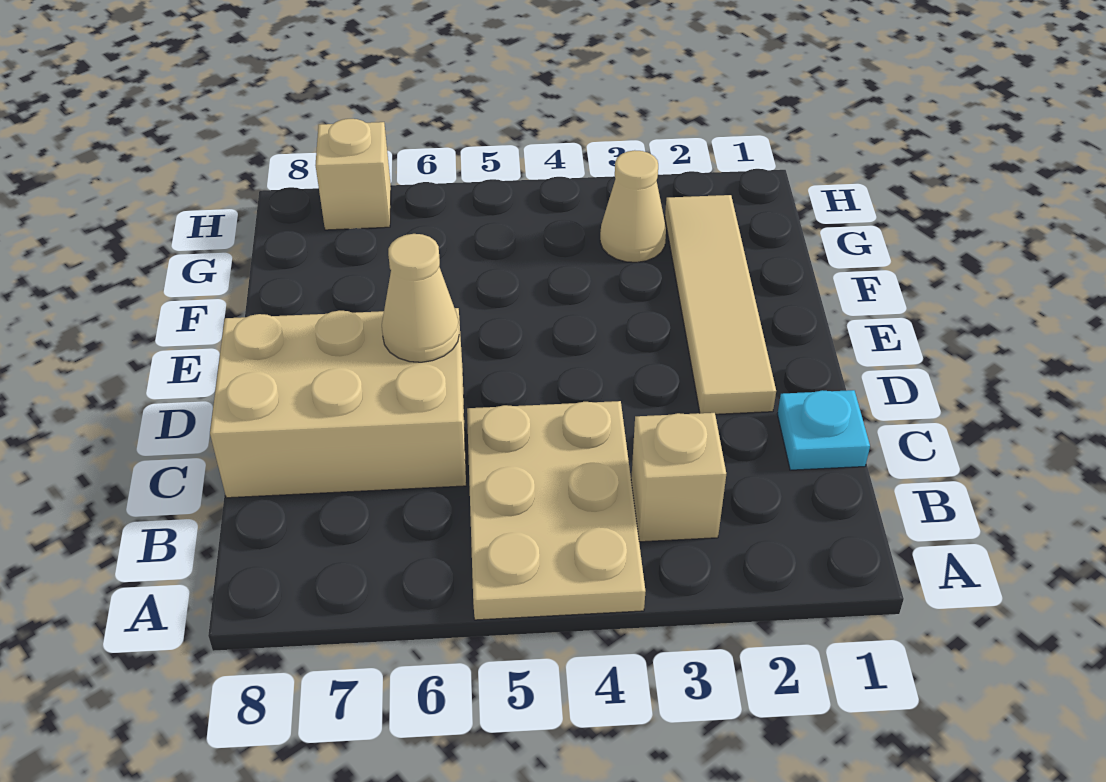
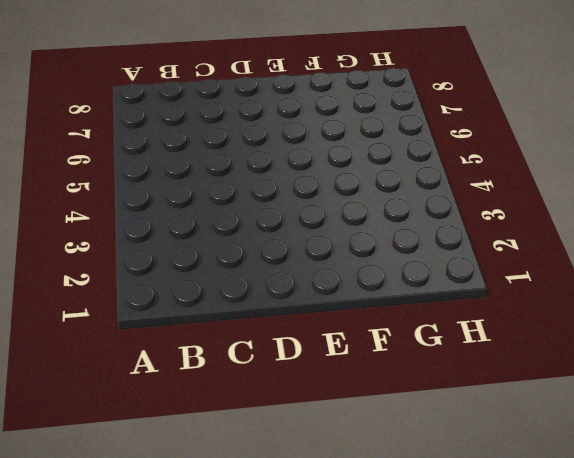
none -> tan 2x3 plate [467,401,645,620]
none -> tan 1x1 brick [631,413,726,542]

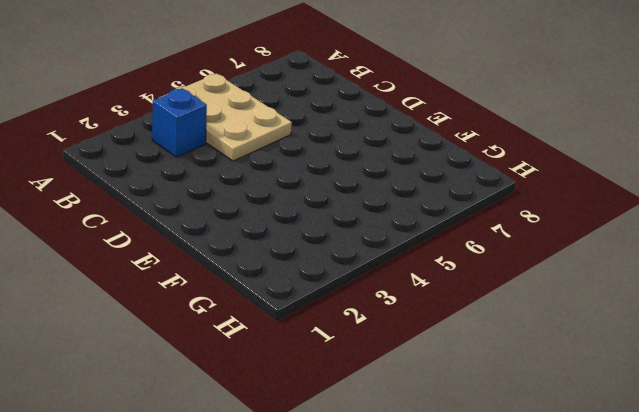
blue 1x1 brick [152,88,207,157] -> tan 1x1 brick [631,413,726,542]
none -> cyan 1x1 plate [777,390,870,470]
none -> tan 2x3 brick [210,308,466,498]

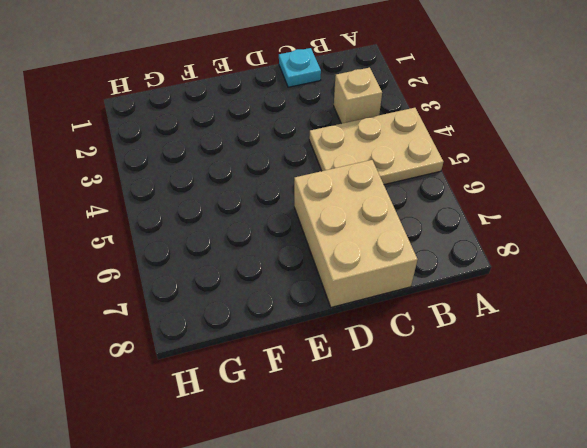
none -> tan 1x4 tile [665,195,776,414]
none -> tan 1x1 cone [600,150,666,262]

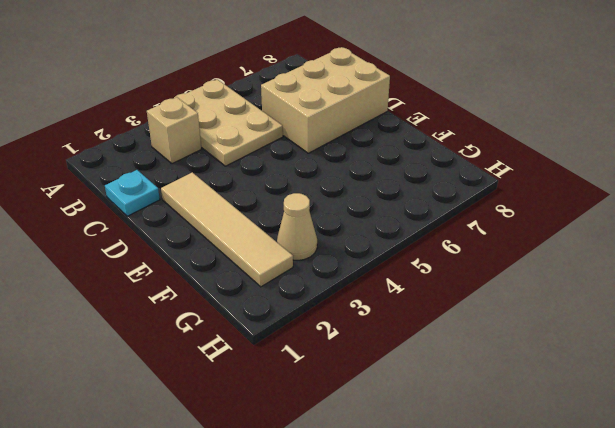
none -> tan 1x1 brick [316,119,391,230]
none -> tan 1x1 cone [382,234,459,362]

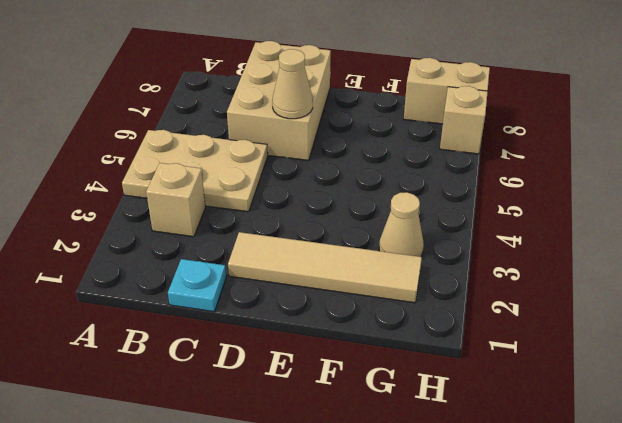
tan 1x2 brick [404,58,490,124] -> none

